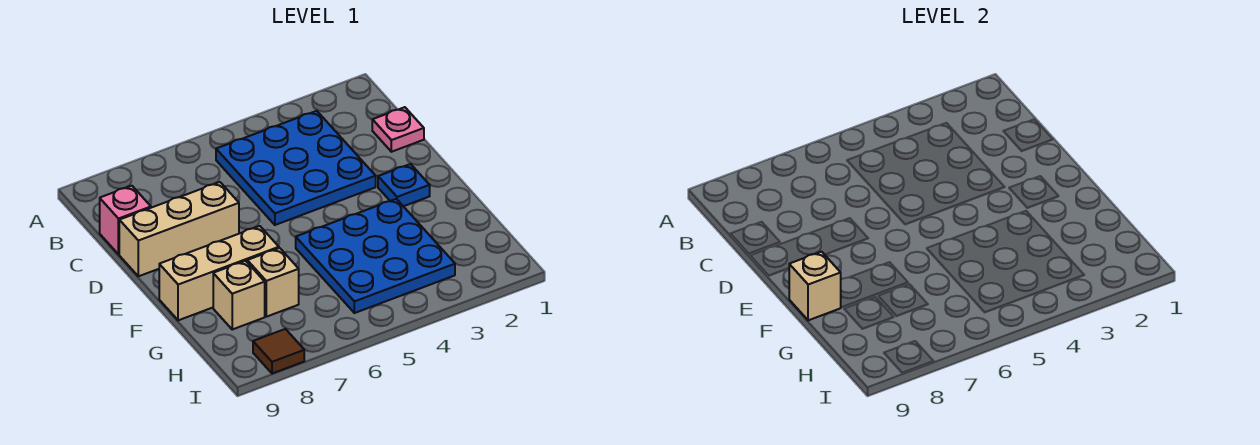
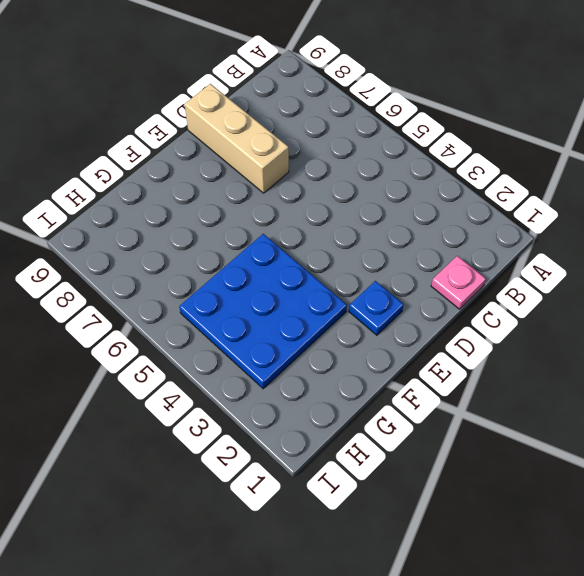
none -> blue 3x3 plate [216,111,376,225]
none -> pink 1x1 brick [100,186,151,254]

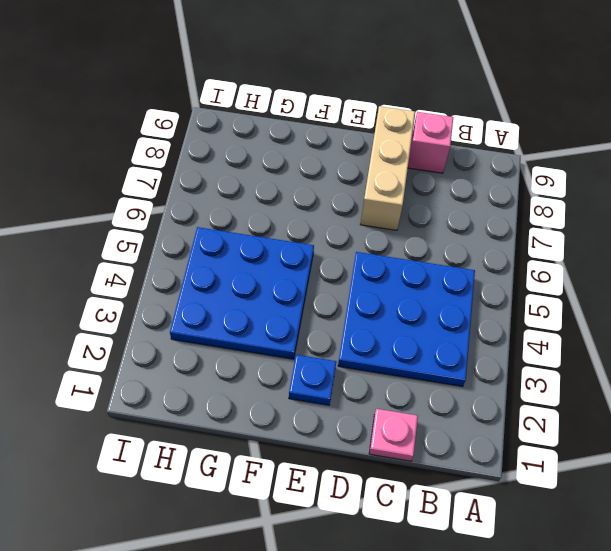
none -> tan 1x3 brick [159,226,279,320]
none -> tan 1x1 brick [247,248,299,317]

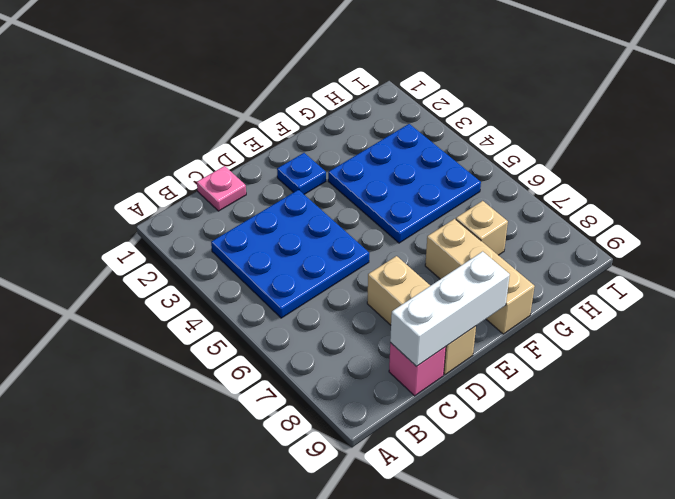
white 1x3 brick [390,251,510,367] -> none
none -> tan 1x1 brick [213,261,265,329]
none -> brown 1x1 tile [253,329,304,373]

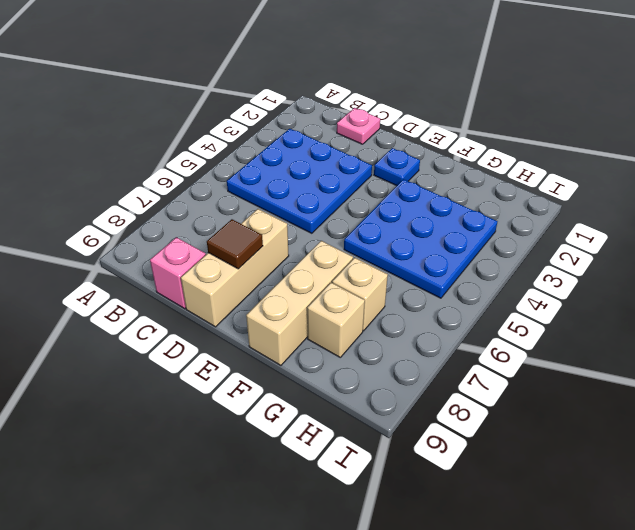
brown 1x1 tile [207,219,263,269] -> brown 1x1 tile moved to [253,329,304,373]
none -> tan 1x1 brick [789,252,841,320]

